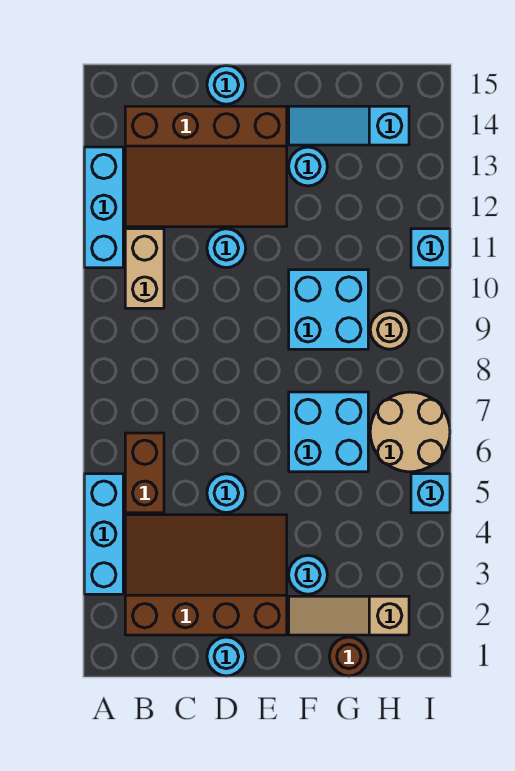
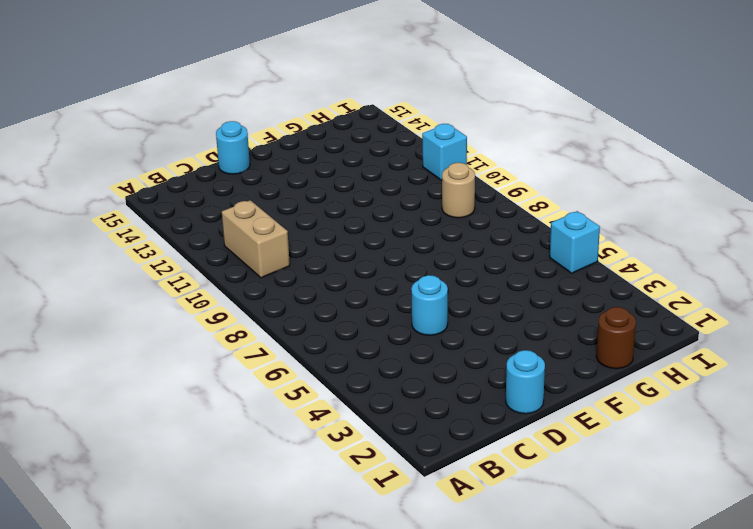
none -> cyan 1x3 brick [84,474,123,594]
none -> cyan 1x3 brick [84,147,123,268]
none -> brown 3x4 slope [125,515,287,635]

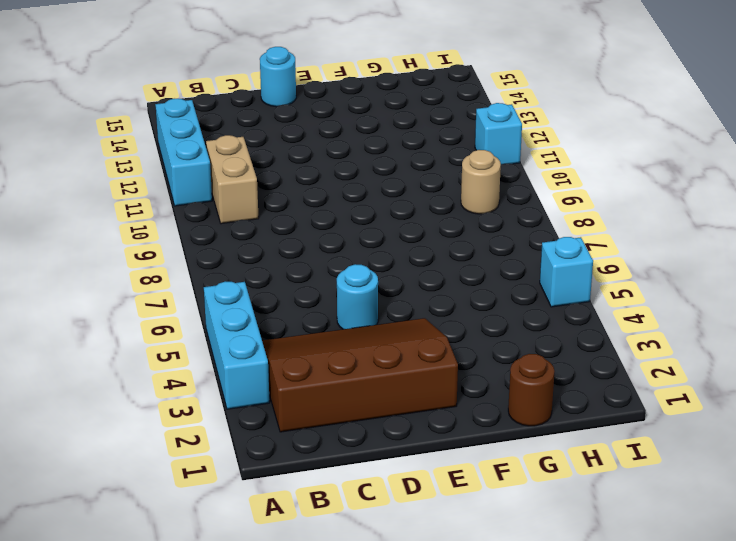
none -> brown 1x2 brick [125,433,164,513]
none -> brown 3x4 slope [125,106,287,227]
none -> cyan 1x1 round brick [207,637,246,676]

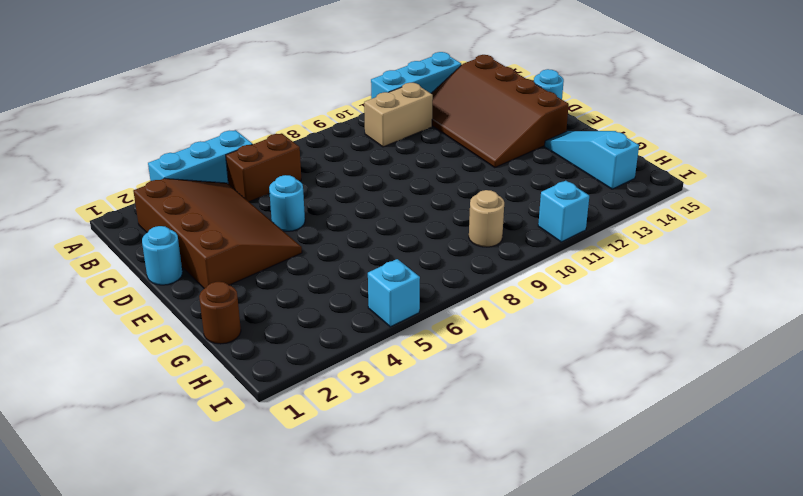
none -> cyan 1x1 round brick [207,229,246,268]
none -> tan 1x3 slope [289,596,409,635]
none -> cyan 1x1 round brick [289,556,327,594]

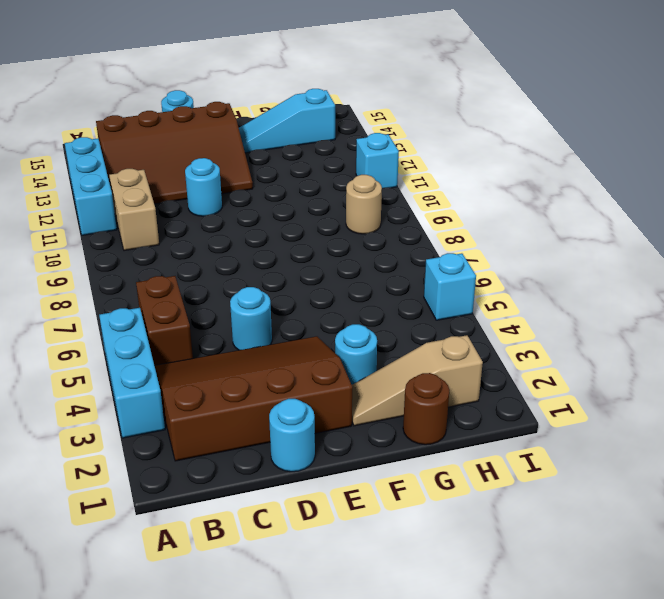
none -> cyan 2x2 brick [289,392,368,472]
none -> cyan 2x2 brick [289,270,368,349]
none -> cyan 1x1 round brick [289,147,327,186]

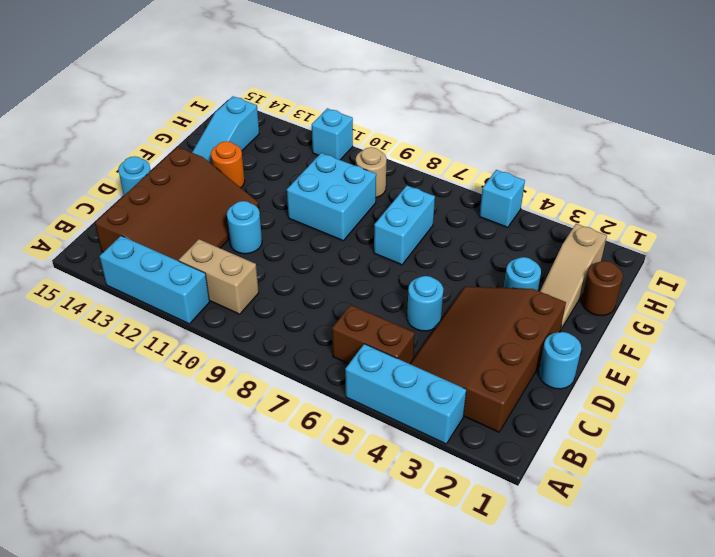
cyan 1x2 brick [374,186,435,265] -> cyan 2x2 brick [289,392,368,472]
orange 1x1 round brick [211,141,245,188] -> cyan 1x1 round brick [289,147,327,186]
none -> tan 2x2 round brick [370,392,450,472]

